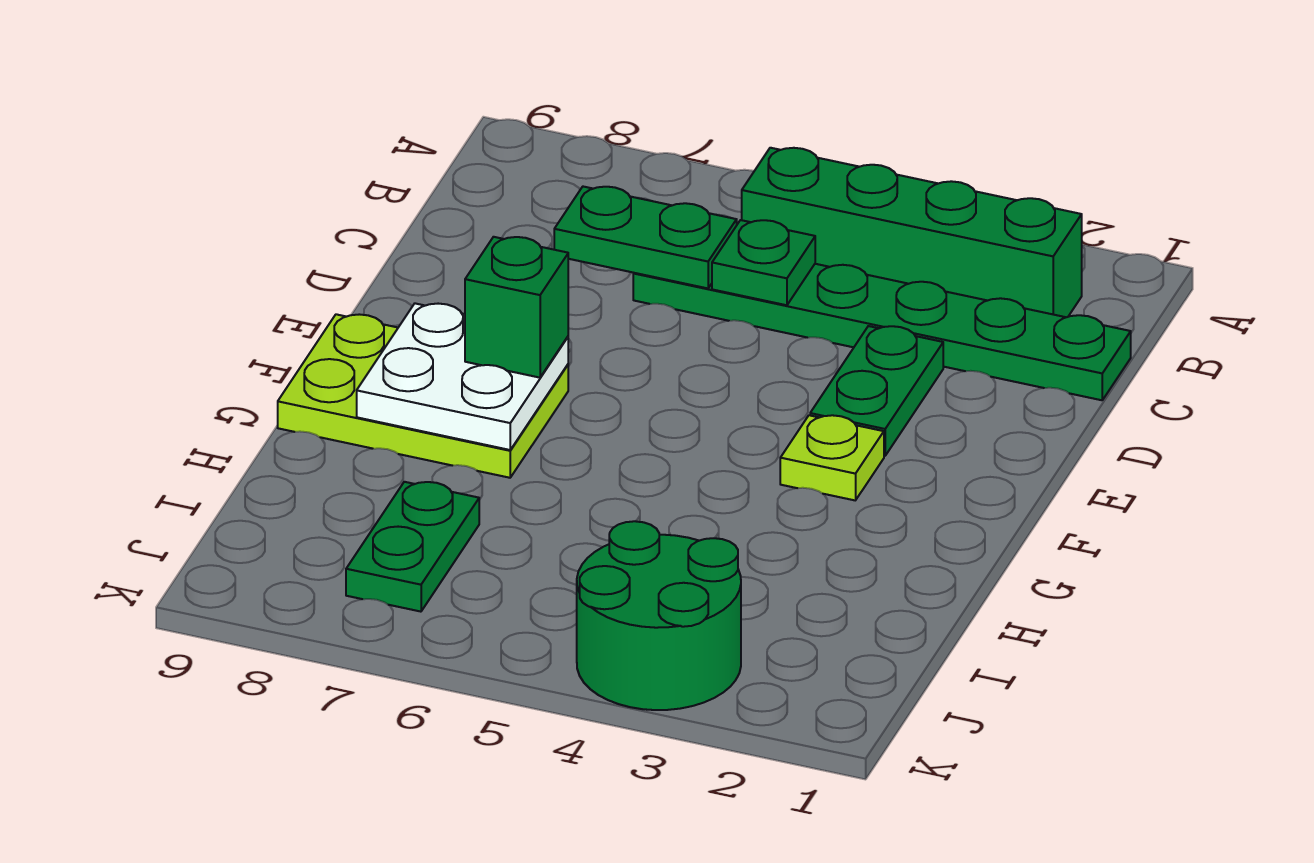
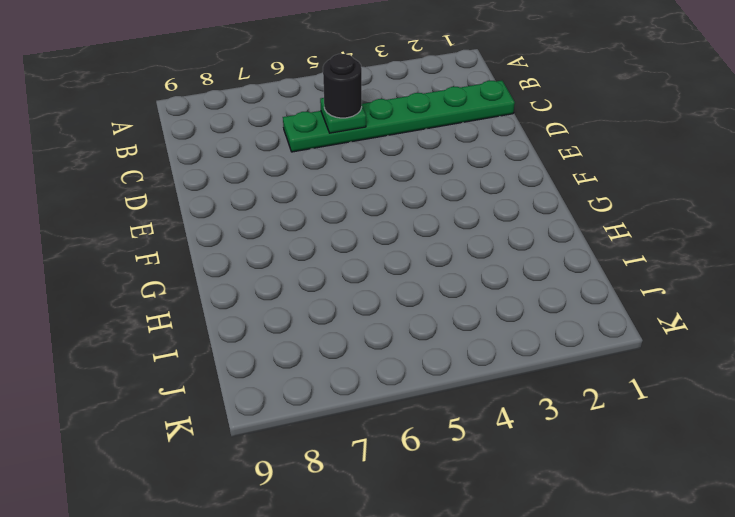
black 1x1 round brick [323,54,362,118] -> none
none -> green 1x4 brick [742,148,1082,317]
none -> green 1x2 plate [810,326,943,456]

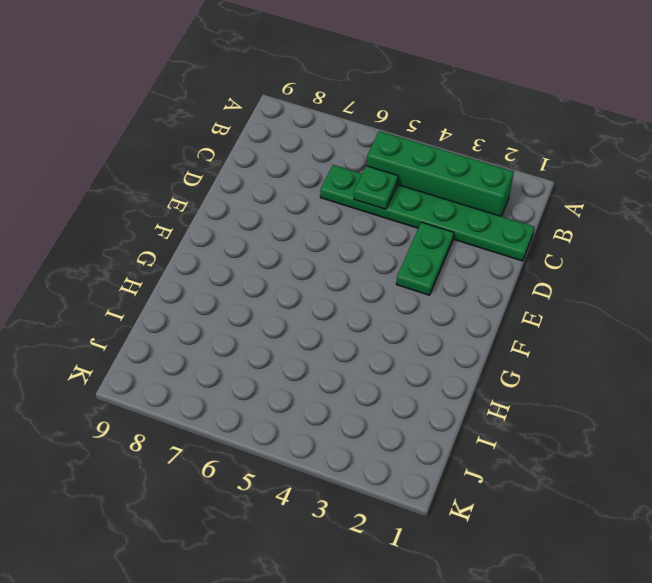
none -> lime 1x1 plate [780,415,884,500]
none -> lime 2x3 plate [278,314,568,478]

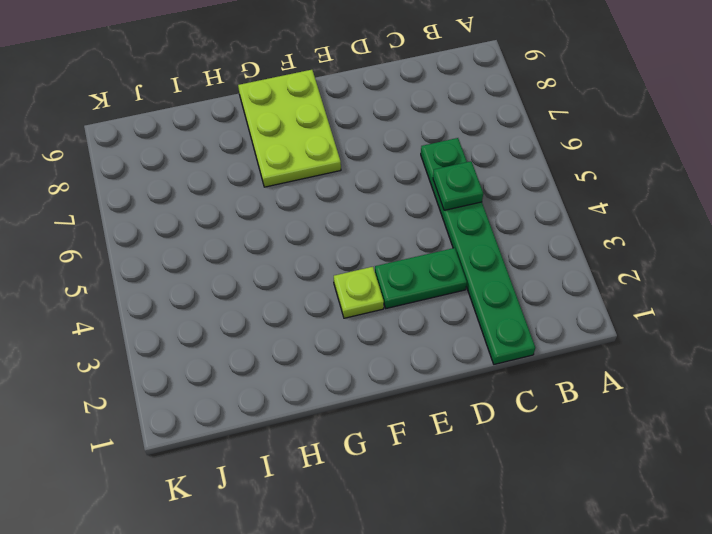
none -> green 1x4 brick [742,148,1082,317]
none -> green 1x2 plate [346,482,479,612]

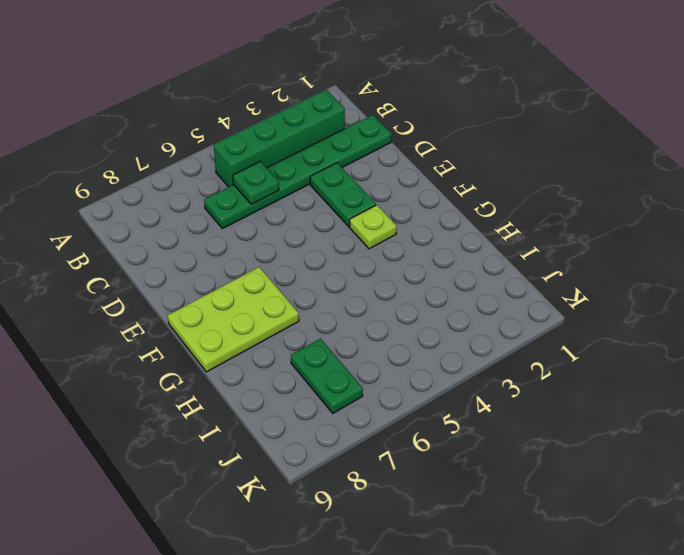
none -> green 2x2 round brick [577,521,741,710]
none -> green 1x2 plate [554,187,737,288]

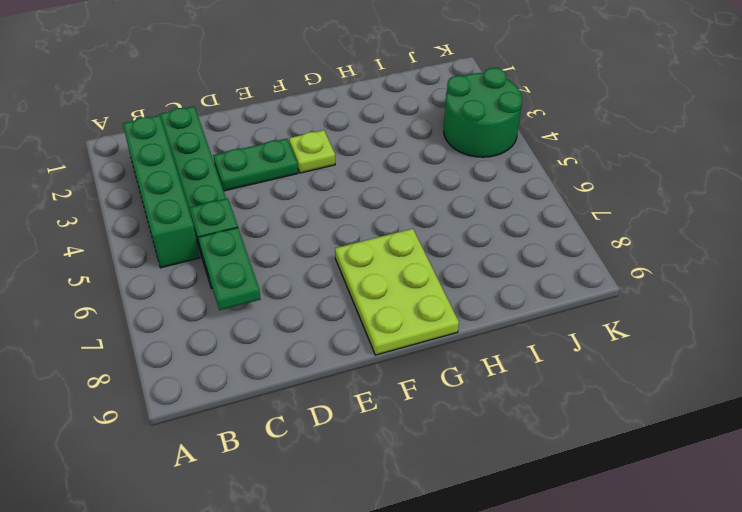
none -> green 1x2 plate [346,482,479,612]
none -> white 2x2 plate [357,303,568,450]

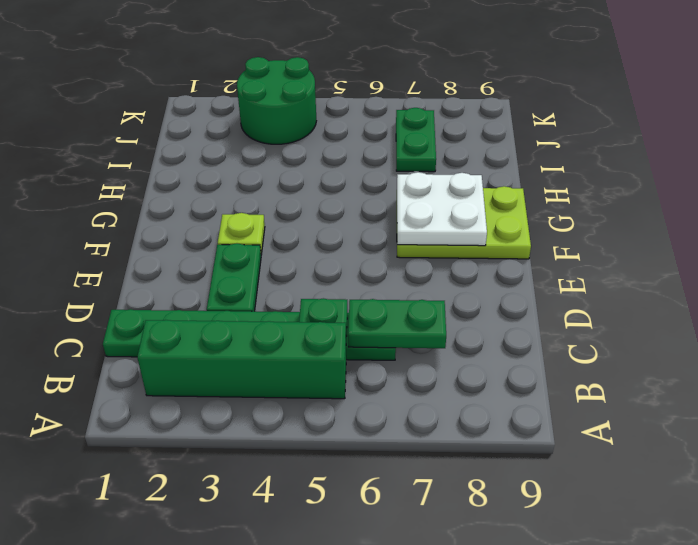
none -> green 1x1 brick [465,237,568,378]

